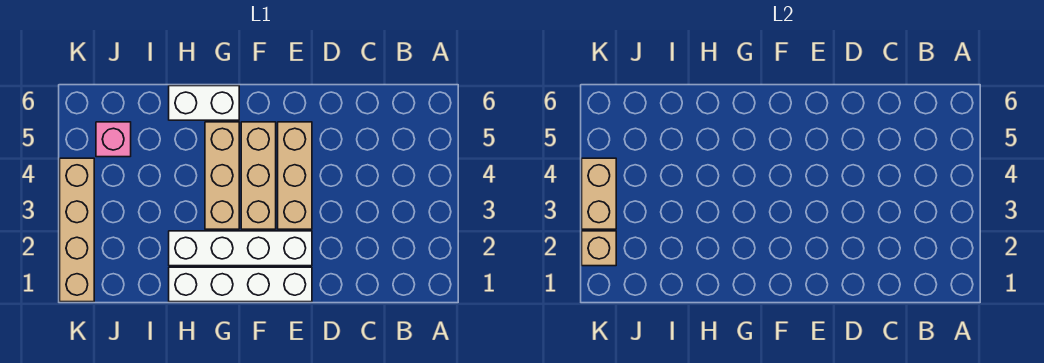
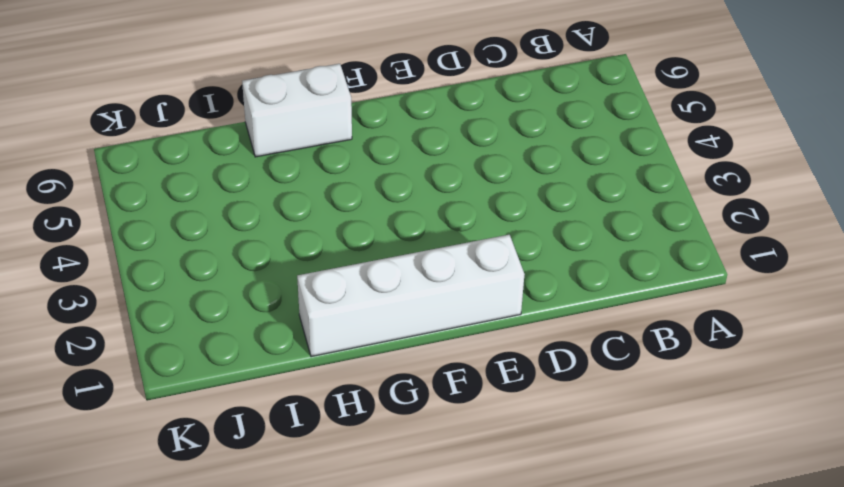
none -> white 1x4 brick [169,231,312,266]
none -> tan 1x3 brick [278,122,312,229]

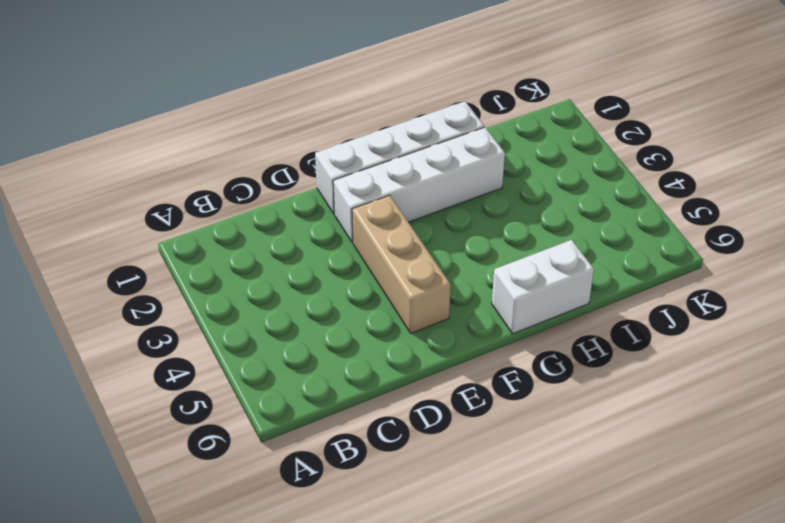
none -> tan 1x3 brick [241,122,276,229]
none -> tan 1x3 brick [205,122,239,229]

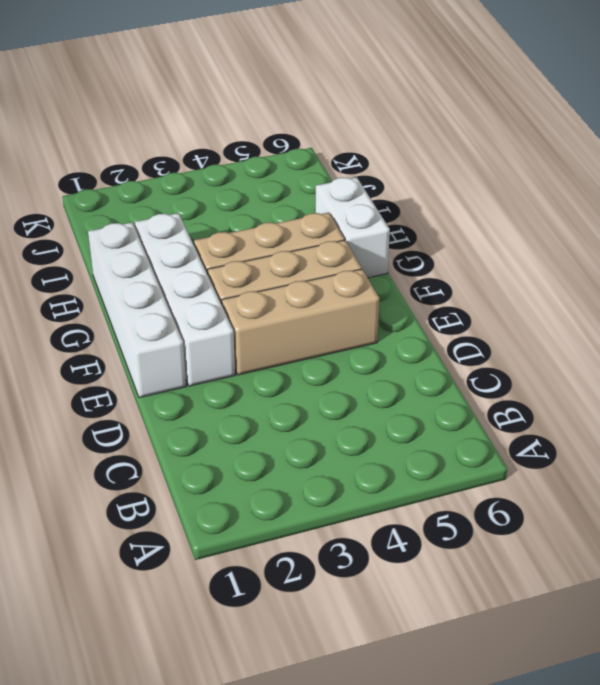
none -> pink 1x1 brick [96,122,131,157]
none -> tan 1x4 brick [60,158,94,302]

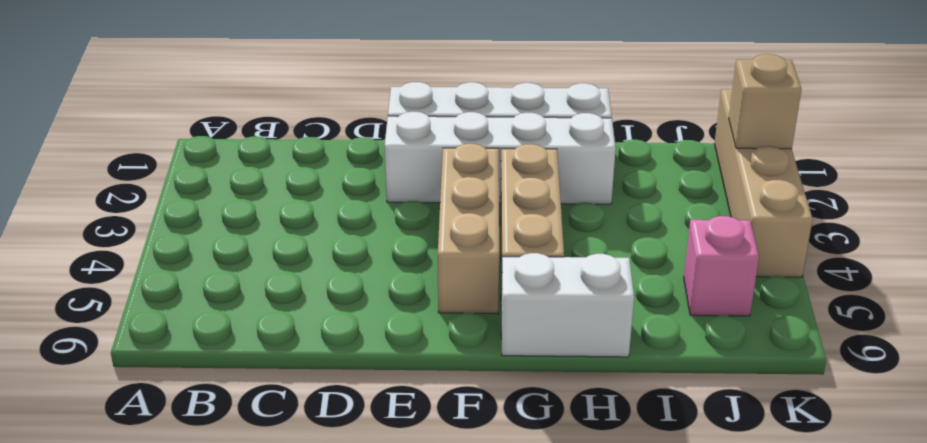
none -> tan 1x3 brick [278,122,312,229]
none -> tan 1x2 brick [582,158,616,229]

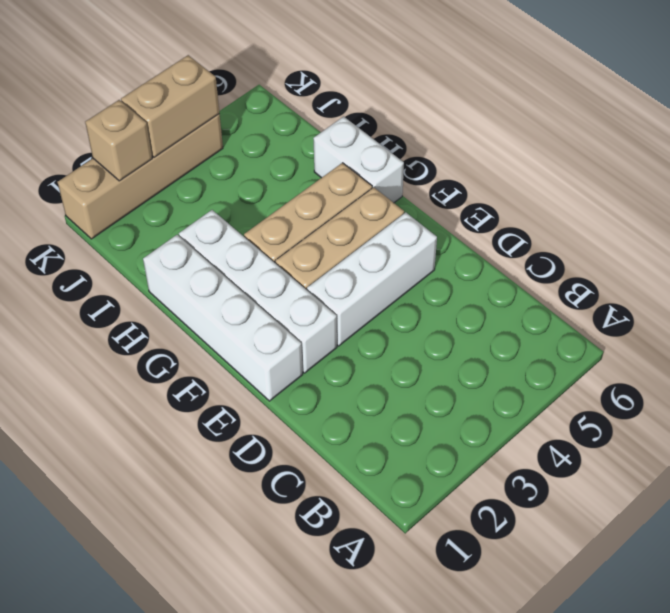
white 1x3 brick [307,212,437,346] -> tan 1x3 brick [278,122,312,229]
none -> pink 1x1 brick [96,122,131,157]

